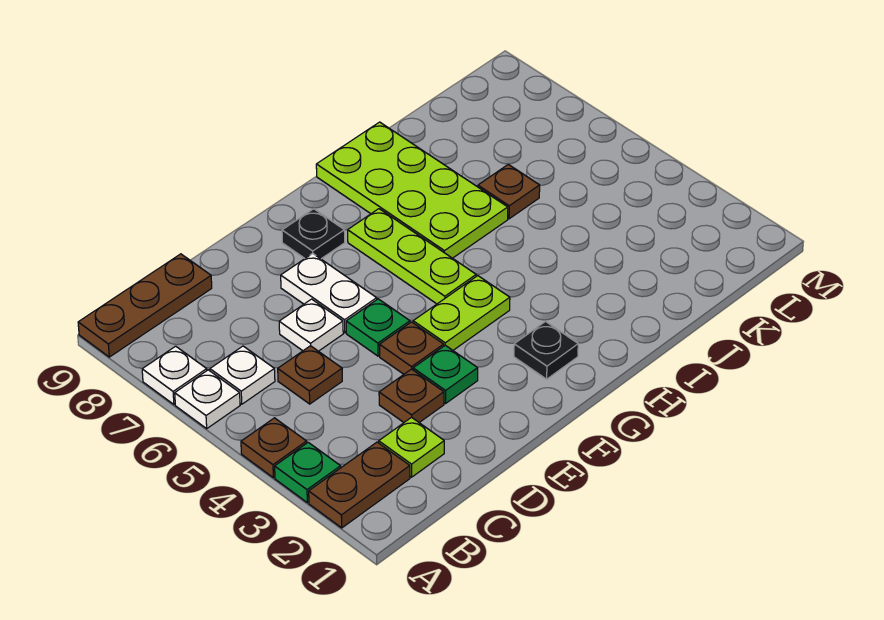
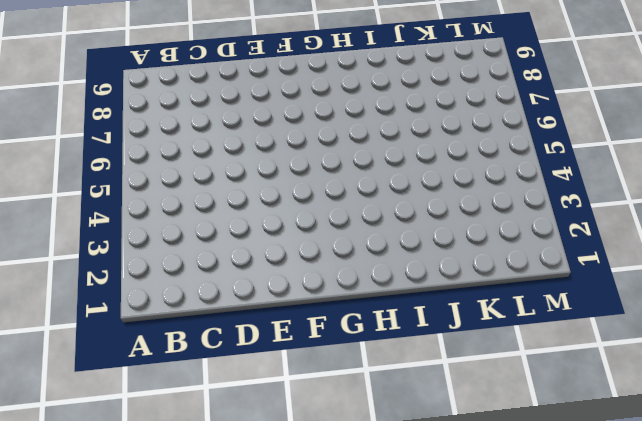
none -> brown 1x2 plate [309,442,410,528]
none -> green 1x1 plate [275,442,341,503]
none -> brown 1x1 plate [241,418,307,478]

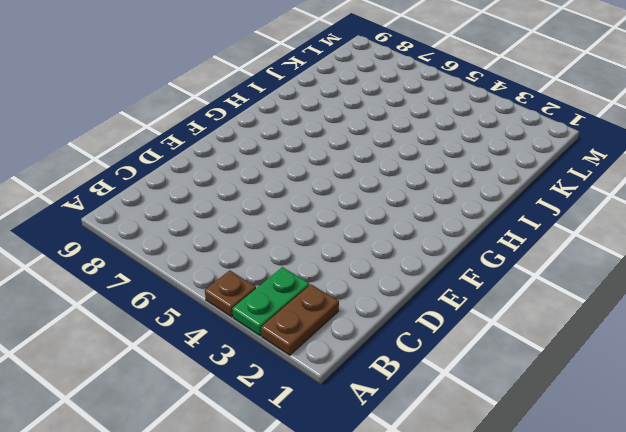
green 1x2 plate [232,267,309,336] -> green 1x1 plate [275,442,341,503]
none -> white 1x1 plate [175,370,240,428]
none -> white 1x1 plate [142,346,207,404]
none -> brown 1x3 plate [78,254,212,357]

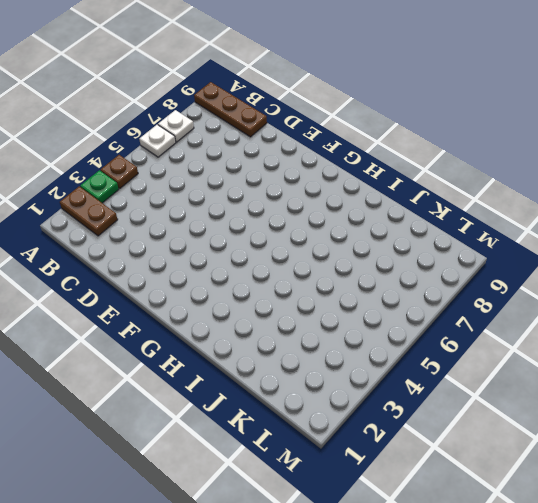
none -> white 1x1 plate [210,346,275,404]
none -> lime 1x1 plate [379,417,444,477]
none -> brown 1x1 plate [278,346,342,404]

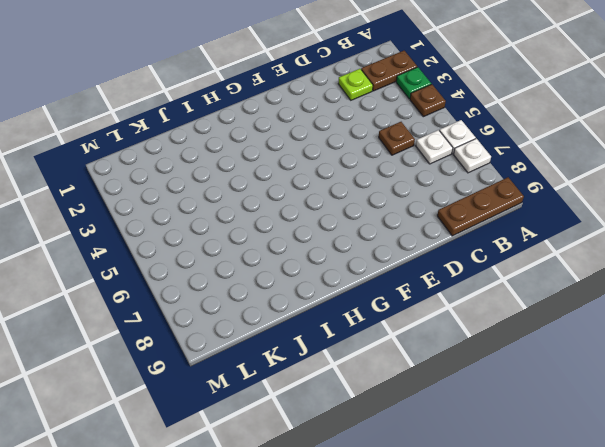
none -> brown 1x1 plate [379,369,444,422]
none -> white 1x1 plate [279,299,343,351]
none -> green 1x1 plate [413,345,478,403]

